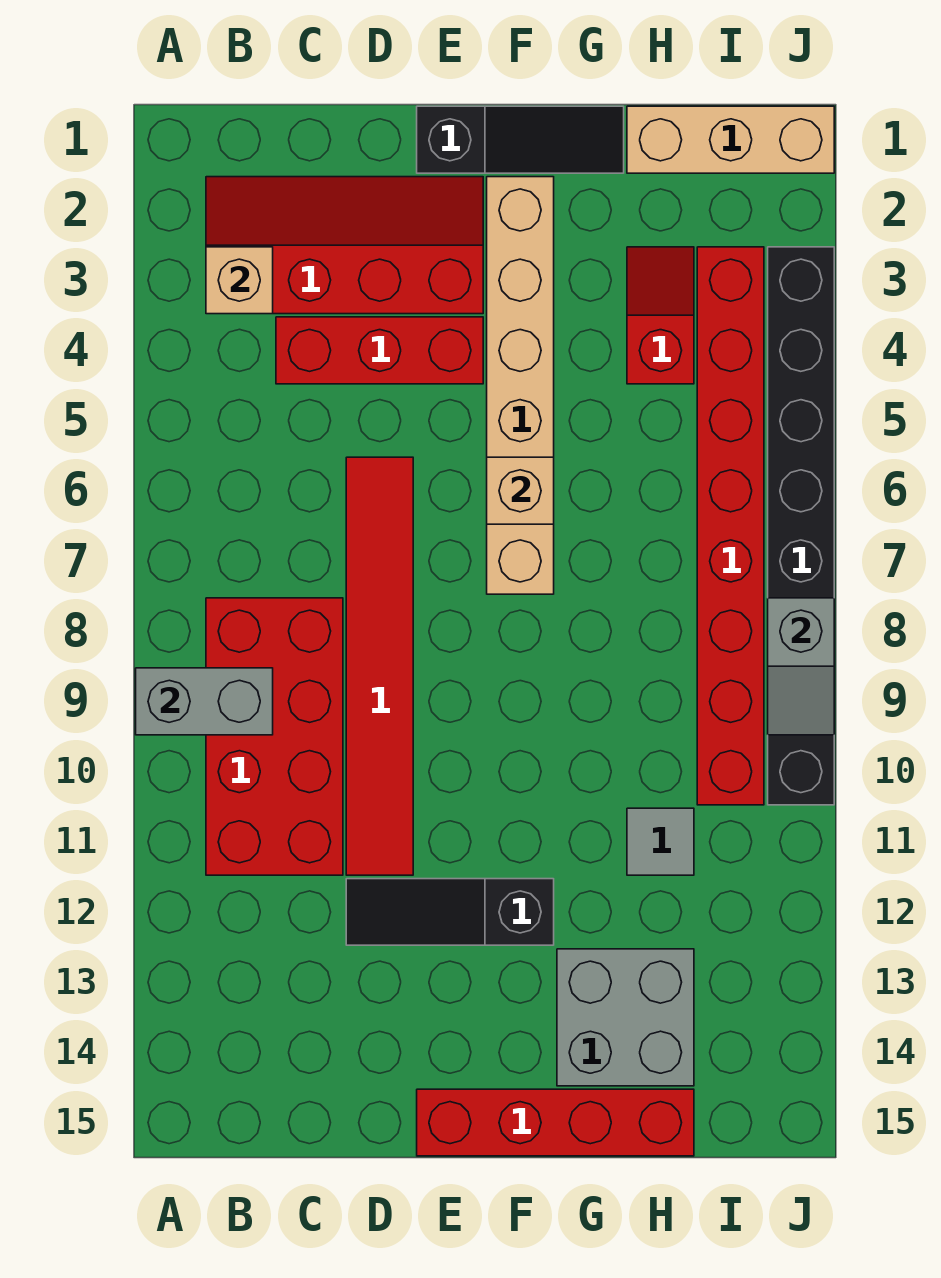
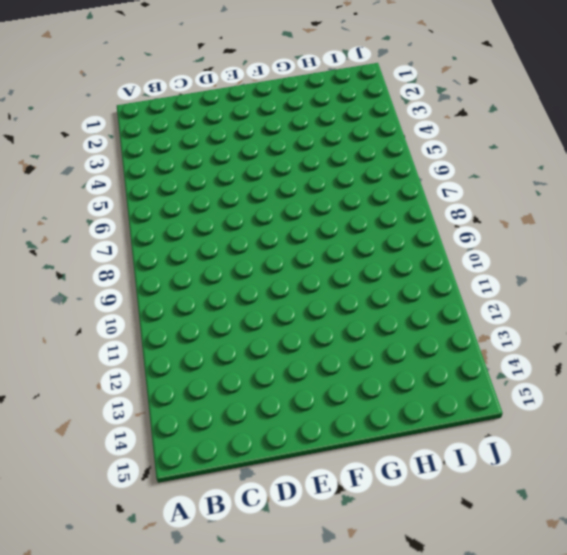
none -> red 2x4 slope [206,177,483,314]
none -> red 2x4 brick [206,598,343,875]
none -> red 1x3 brick [276,317,483,384]

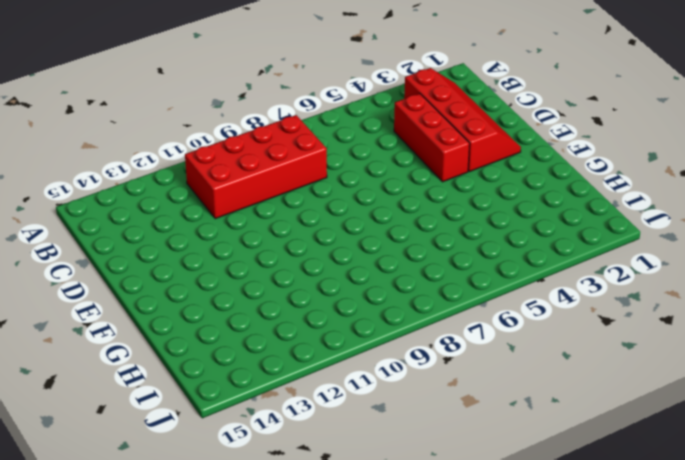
none -> red 1x6 tile [346,457,413,875]
none -> black 1x3 slope [346,879,554,945]
none -> black 1x3 slope [417,106,624,173]

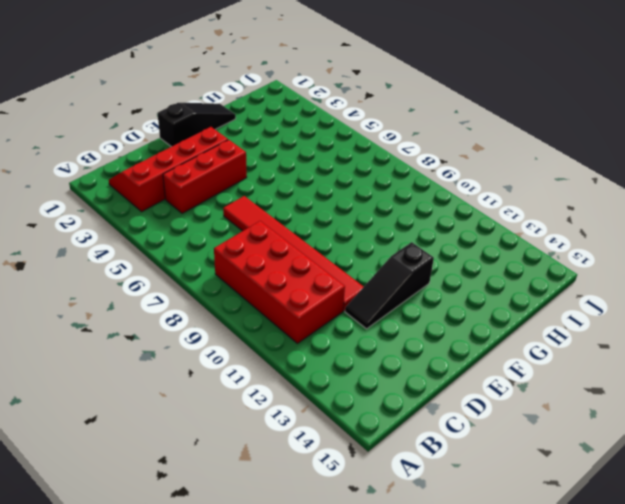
none -> red 1x4 brick [417,1089,694,1156]
none -> tan 1x6 brick [487,177,554,594]
none -> grey 2x2 brick [557,949,694,1086]

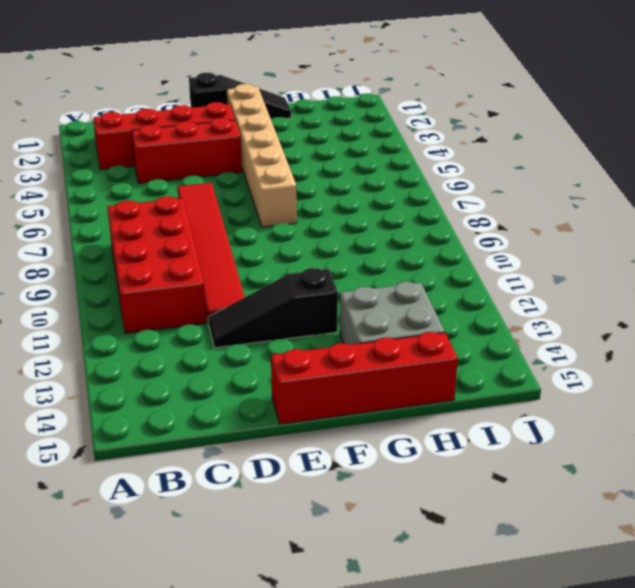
none -> tan 1x3 brick [627,106,834,173]
none -> red 1x2 slope [627,247,694,384]
none -> grey 1x1 tile [627,808,694,875]

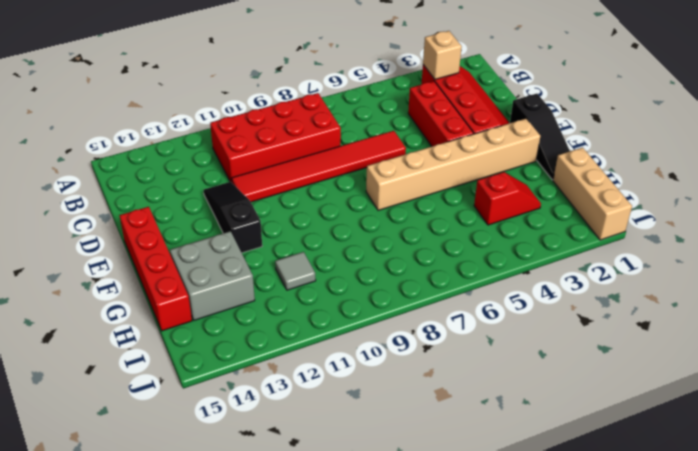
none -> red 1x8 brick [697,247,764,805]
none -> black 1x8 brick [768,247,834,805]
none -> grey 1x2 brick [136,668,273,735]

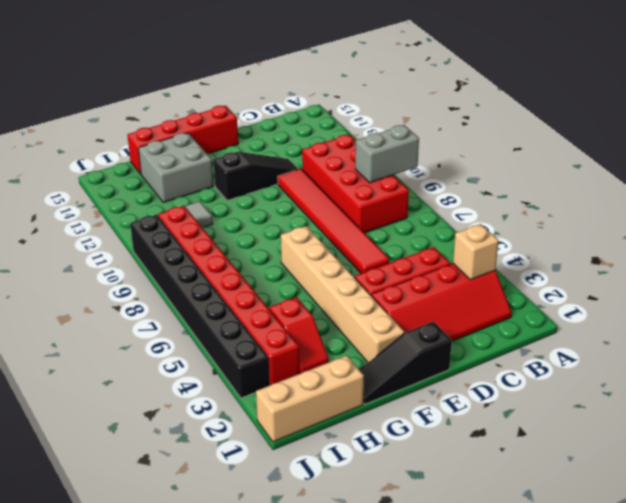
none -> tan 1x1 brick [487,457,554,524]
none -> grey 1x2 slope [768,598,834,735]

